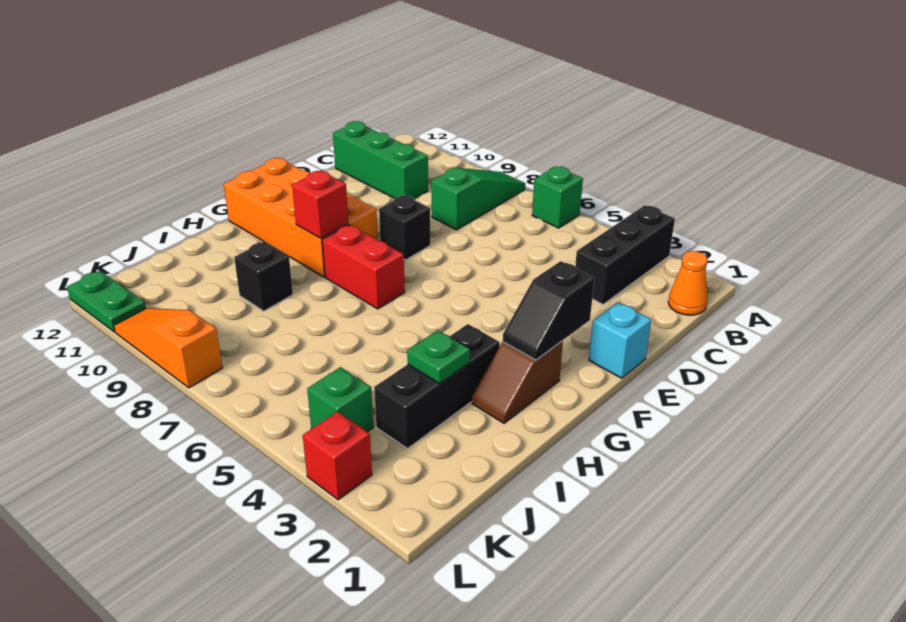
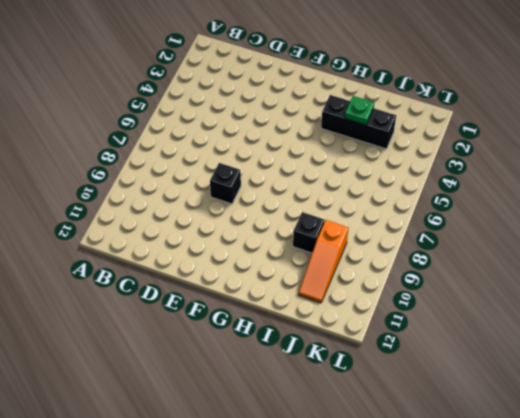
orange 1x3 slope [299,220,348,303] -> orange 1x3 slope moved to [114,308,222,388]
none -> black 1x3 brick [575,205,675,304]
none -> green 1x1 brick [532,167,583,228]
none -> green 1x3 slope [431,168,525,230]

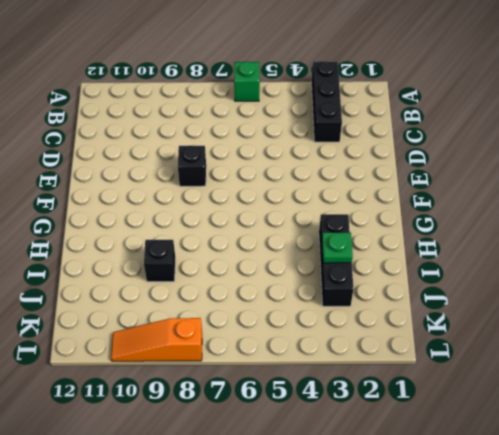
none -> green 1x3 slope [431,168,525,230]
none -> orange 1x1 cone [668,251,708,315]
none -> green 1x3 brick [333,121,428,199]

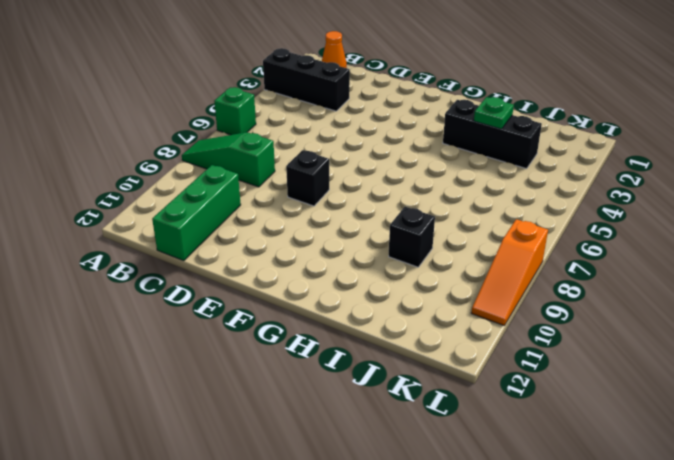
none -> cyan 1x1 brick [589,302,651,378]
none -> orange 2x4 brick [224,158,378,277]
none -> brown 1x2 slope [472,341,563,423]

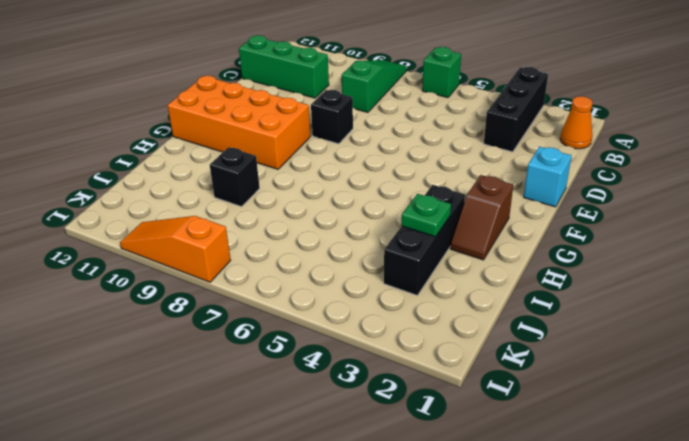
none -> red 1x2 brick [322,225,405,309]
none -> green 1x1 brick [307,367,373,432]
none -> red 1x1 brick [303,412,372,500]

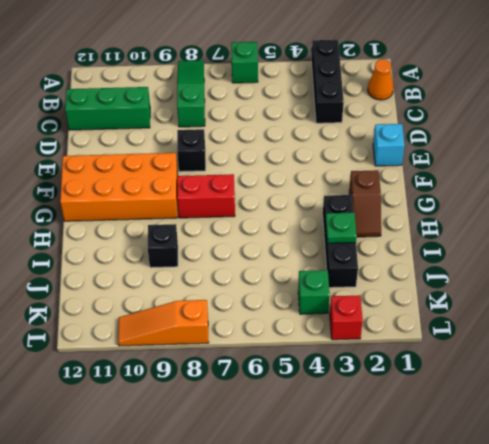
none -> green 1x2 plate [67,271,146,332]
none -> black 1x2 slope [503,261,594,360]
none -> red 1x1 brick [292,171,348,238]

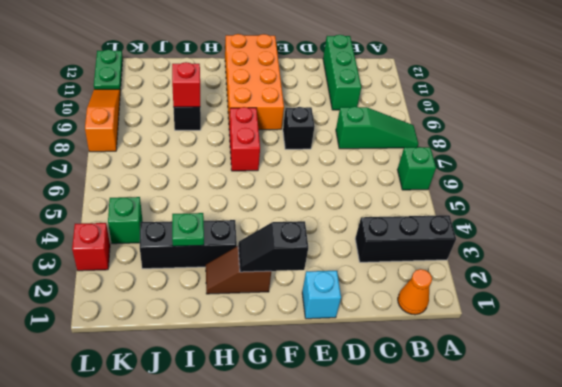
red 1x1 brick [172,62,200,107] -> red 1x1 brick moved to [292,171,348,238]

